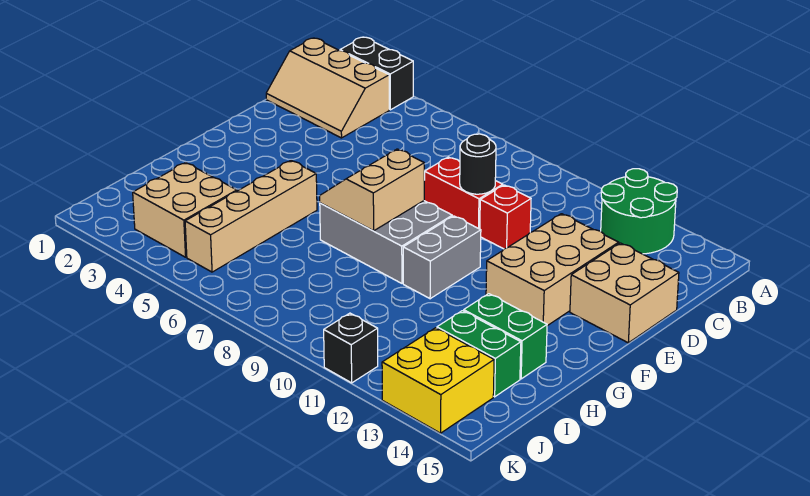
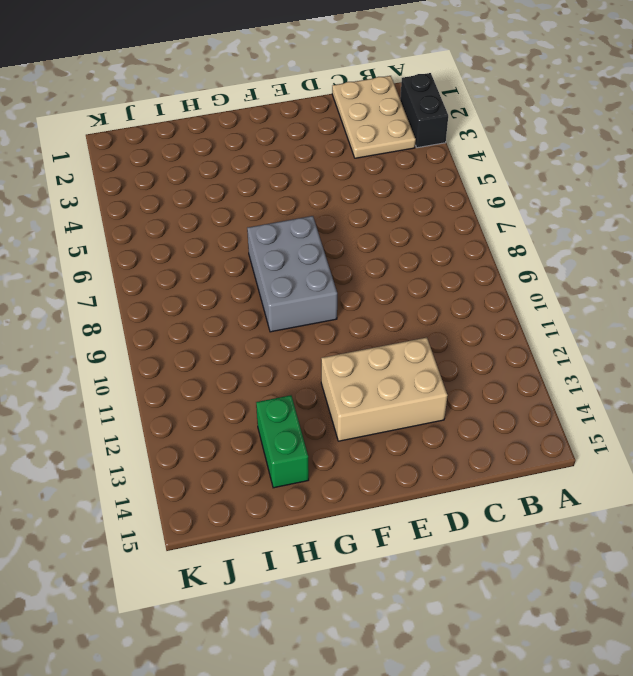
tan 2x3 plate [332,76,416,158] -> tan 2x3 slope [266,38,389,138]
none -> green 2x2 round brick [601,169,677,254]
none -> red 1x2 brick [424,157,503,229]
none -> red 1x1 brick [480,185,531,249]

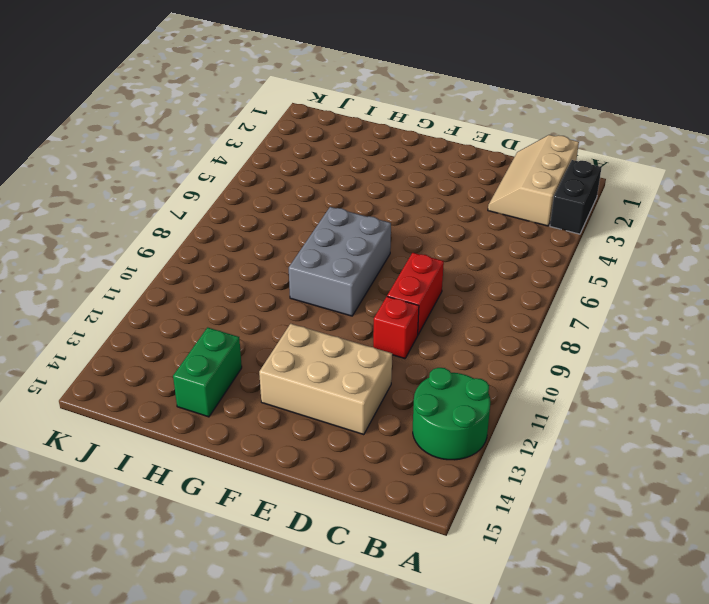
none -> tan 2x2 brick [570,243,679,343]
none -> grey 1x2 brick [403,216,481,299]
none -> tan 1x4 brick [185,161,317,272]

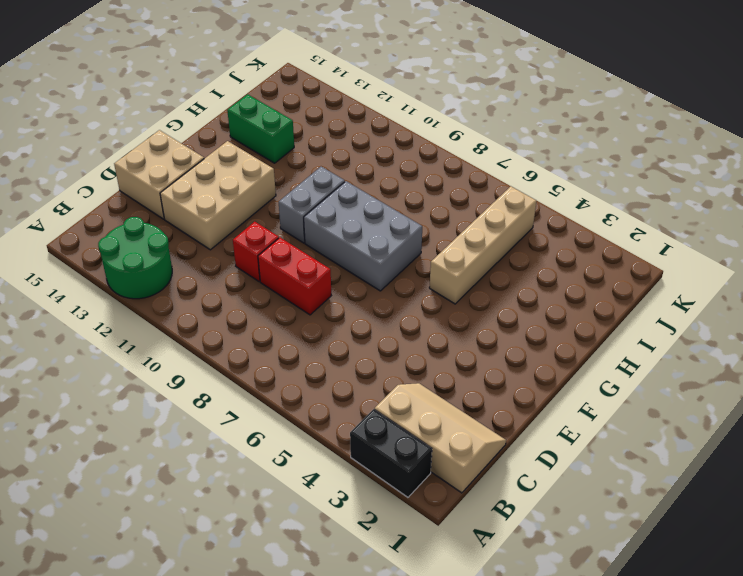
none -> tan 2x2 brick [133,163,237,257]
none -> green 1x2 brick [437,311,521,397]
none -> yellow 2x2 brick [382,328,494,433]

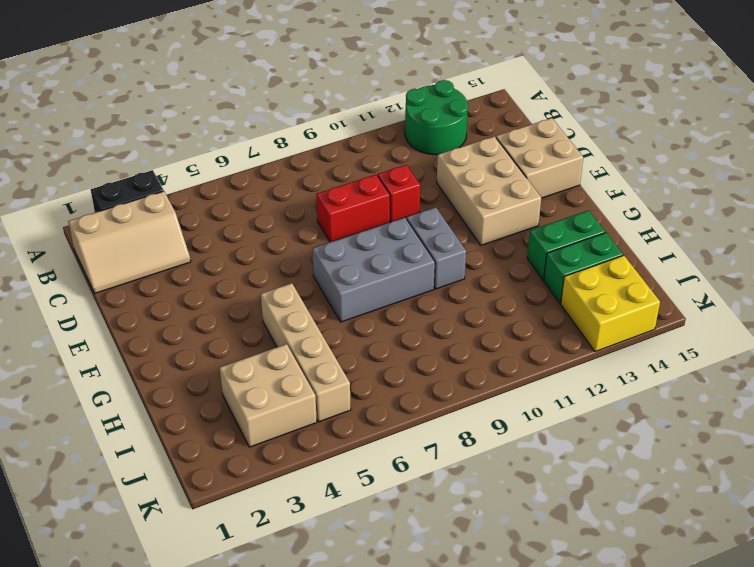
none -> black 1x1 brick [324,313,378,383]
none -> black 1x1 round brick [460,134,496,194]
none -> tan 2x2 slope [320,149,424,231]

